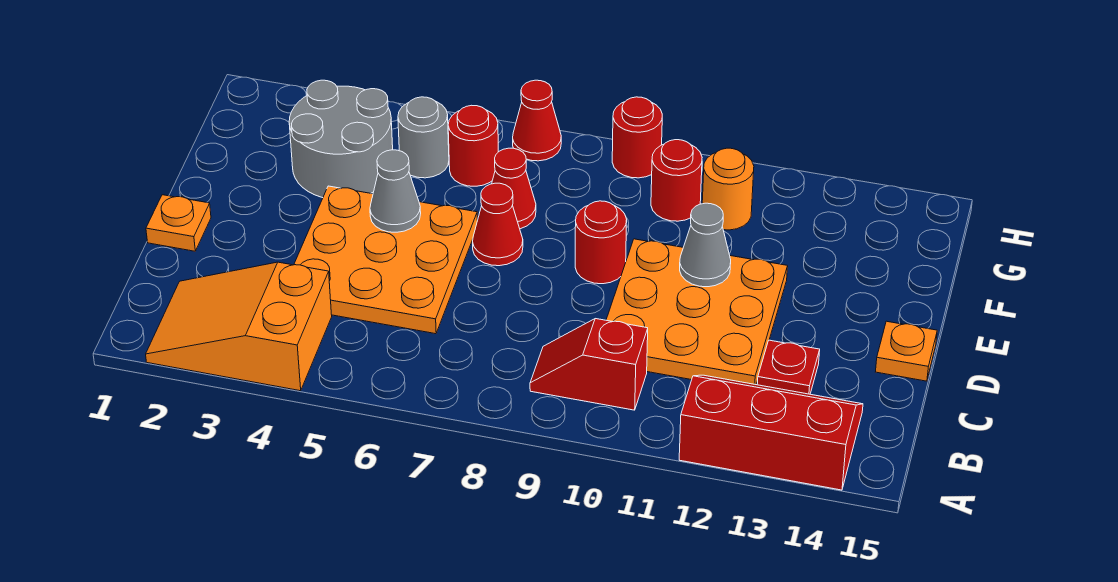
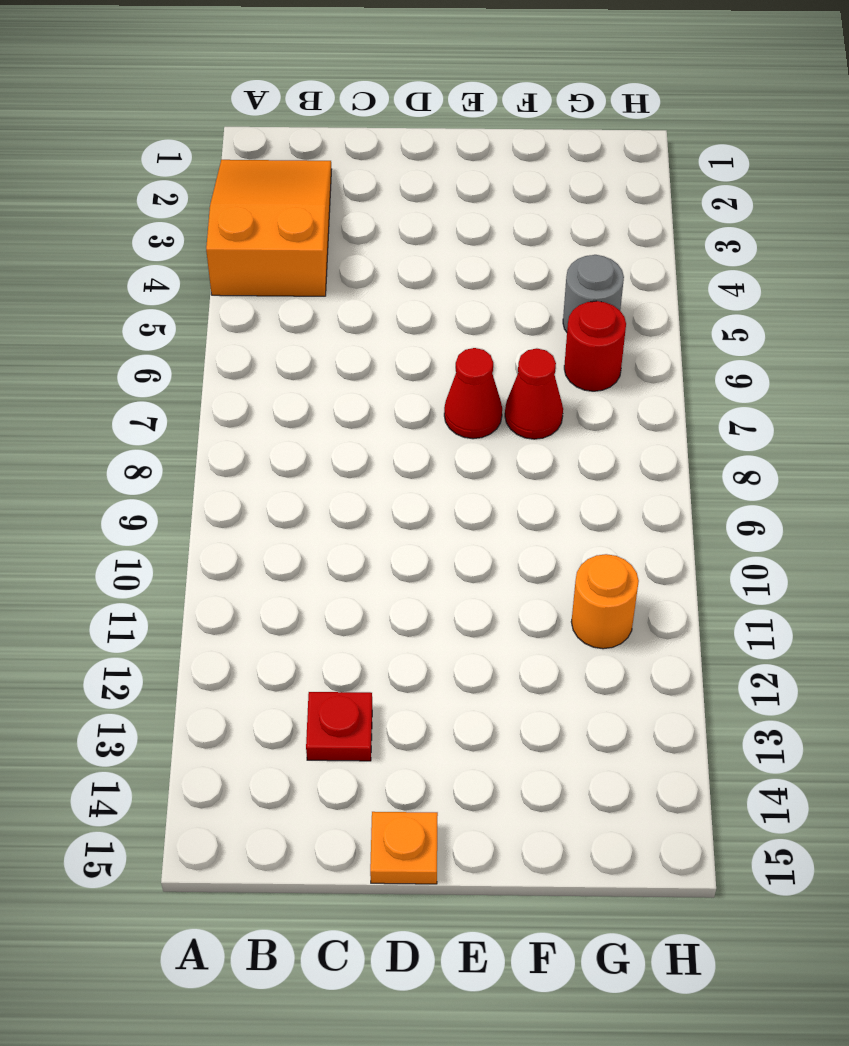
none -> red 2x3 slope [679,375,863,490]
none -> red 1x2 slope [530,319,648,410]
none -> orange 3x3 plate [294,186,477,334]

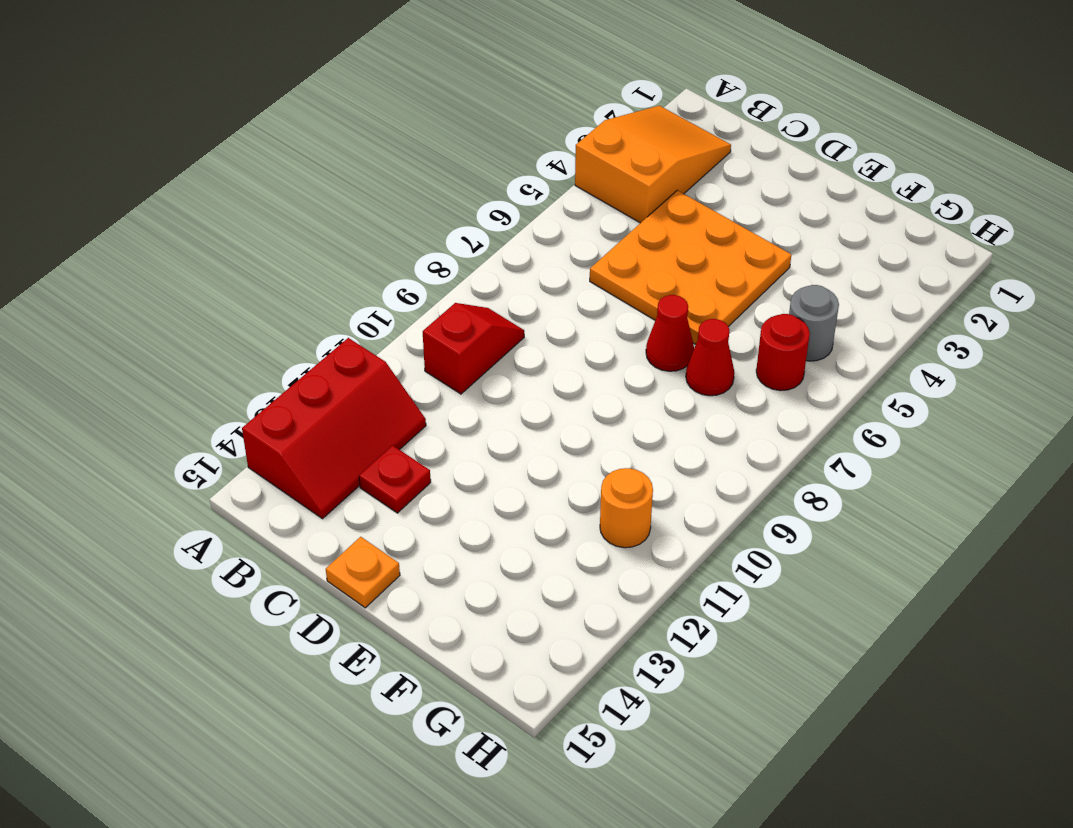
none -> orange 3x3 plate [606,239,788,385]
none -> orange 1x1 plate [146,195,211,251]
none -> red 1x1 round brick [575,201,627,284]

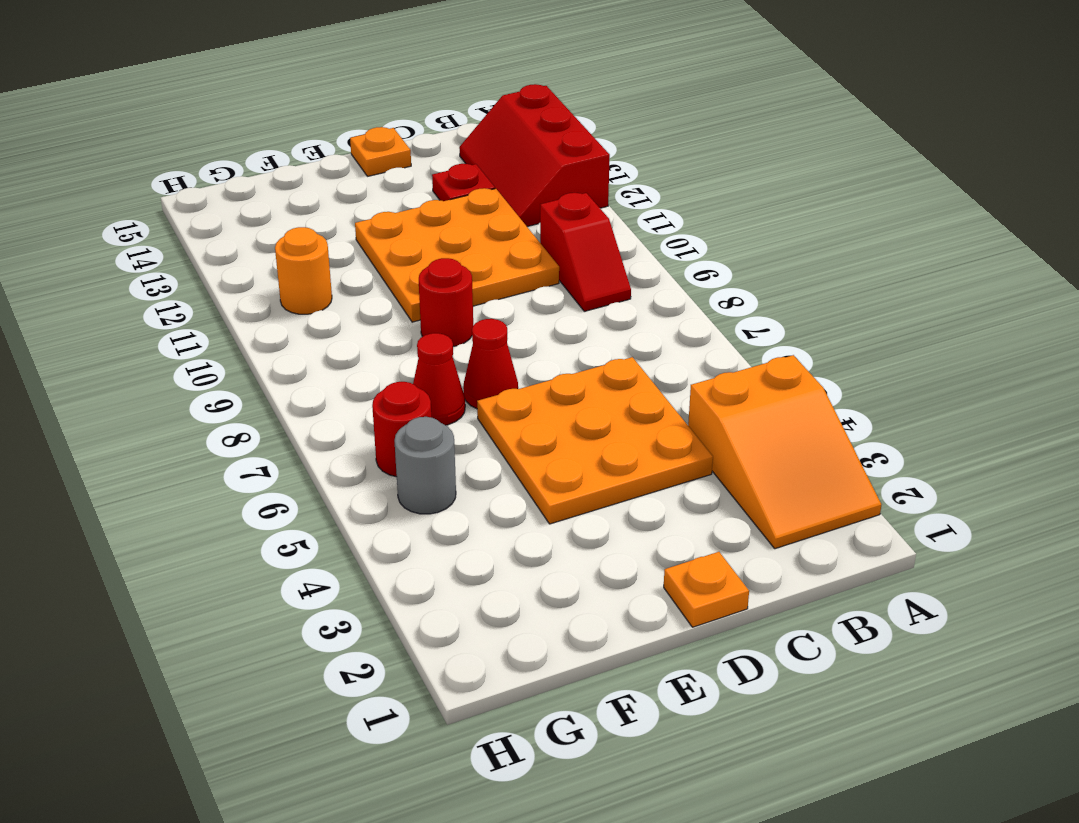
none -> grey 2x2 round brick [289,80,393,198]
none -> red 1x1 round brick [651,140,702,221]
none -> red 1x1 cone [513,80,561,161]

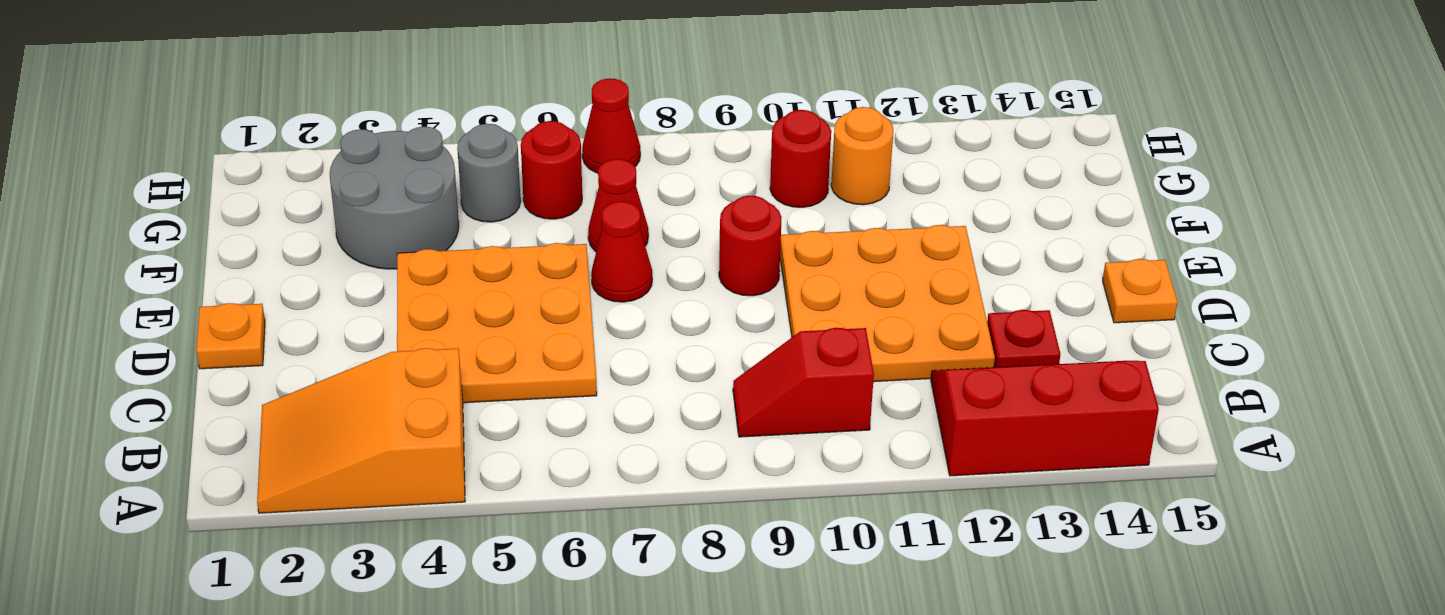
none -> red 1x1 round brick [612,97,662,178]
none -> grey 1x1 cone [370,150,421,232]
none -> grey 1x1 cone [680,203,731,287]

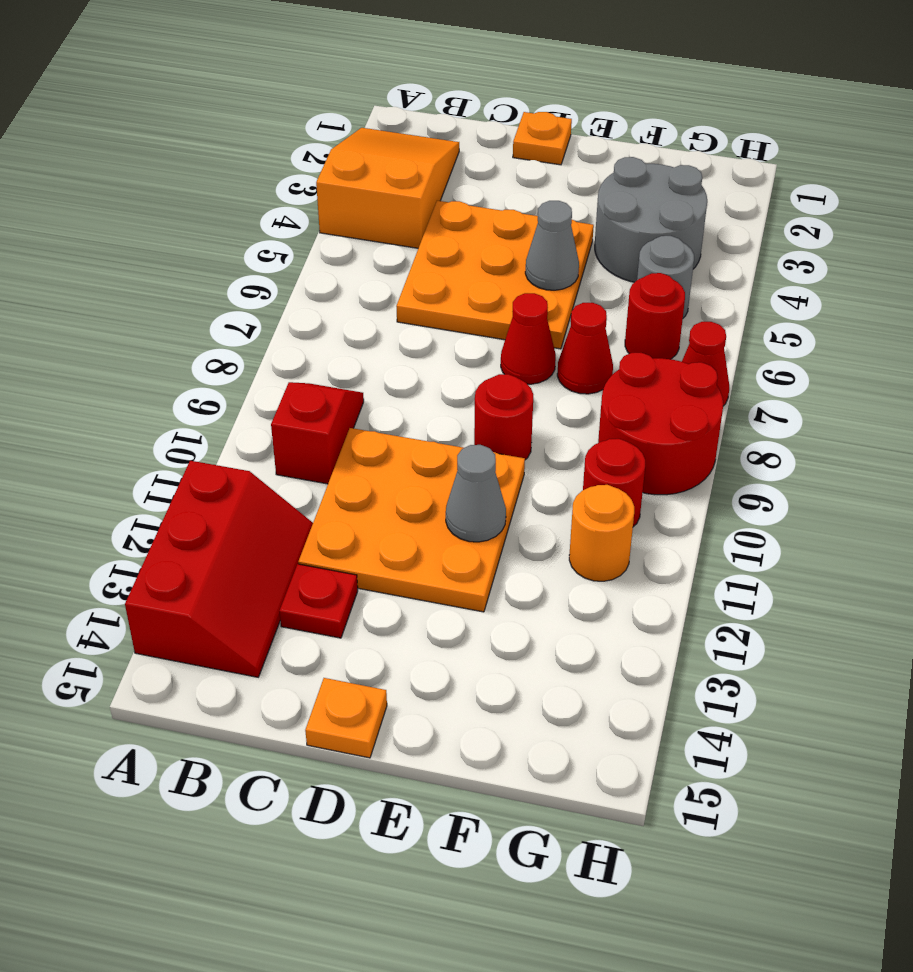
red 2x2 round brick [598,353,723,495] -> red 1x1 round brick [612,97,662,178]

